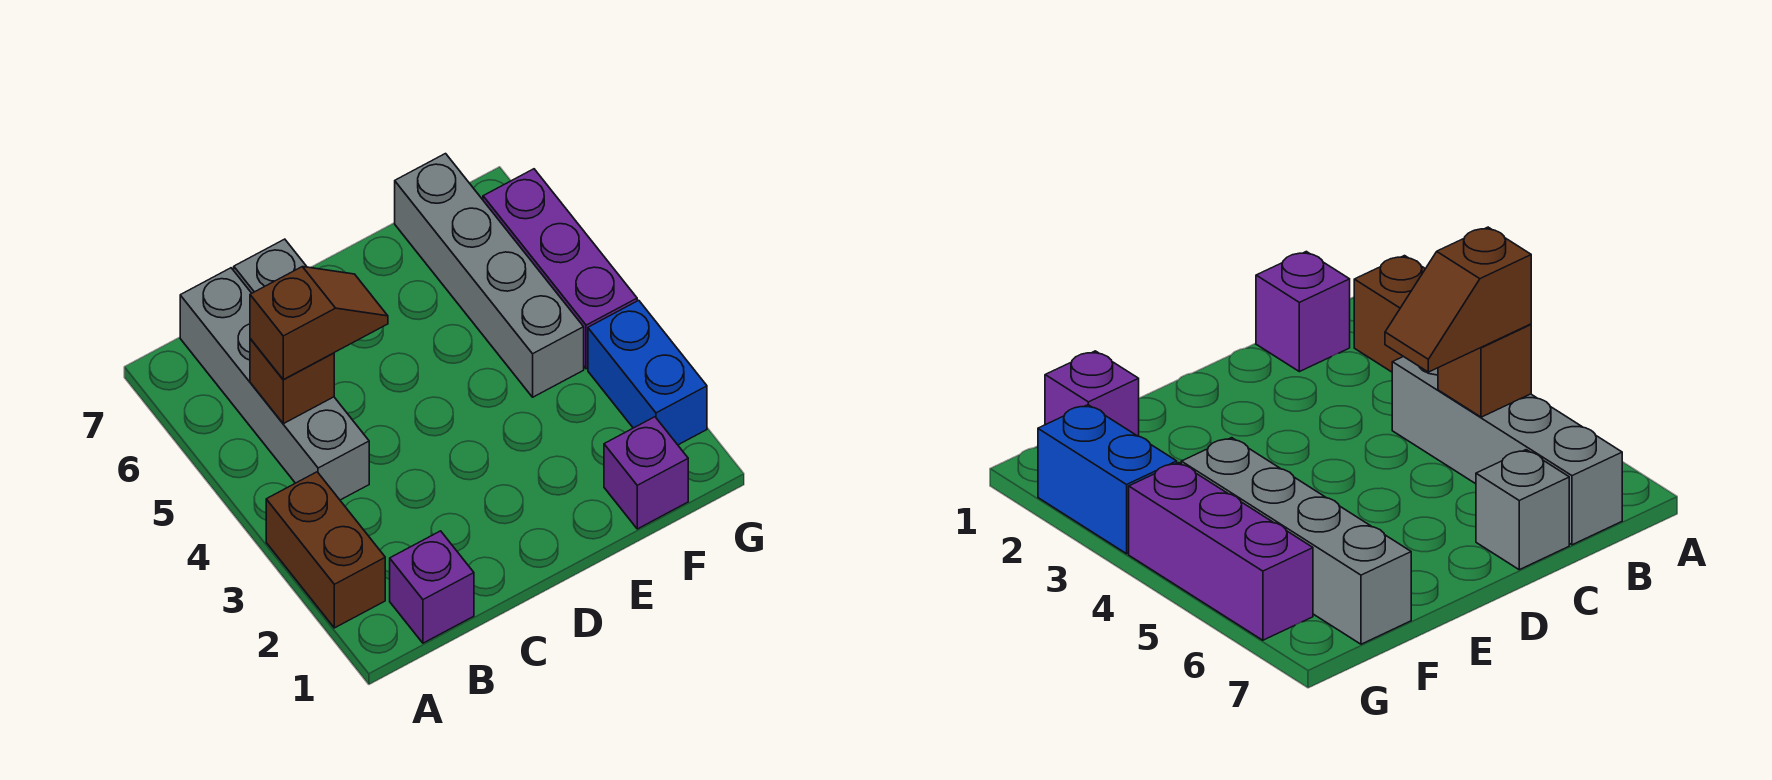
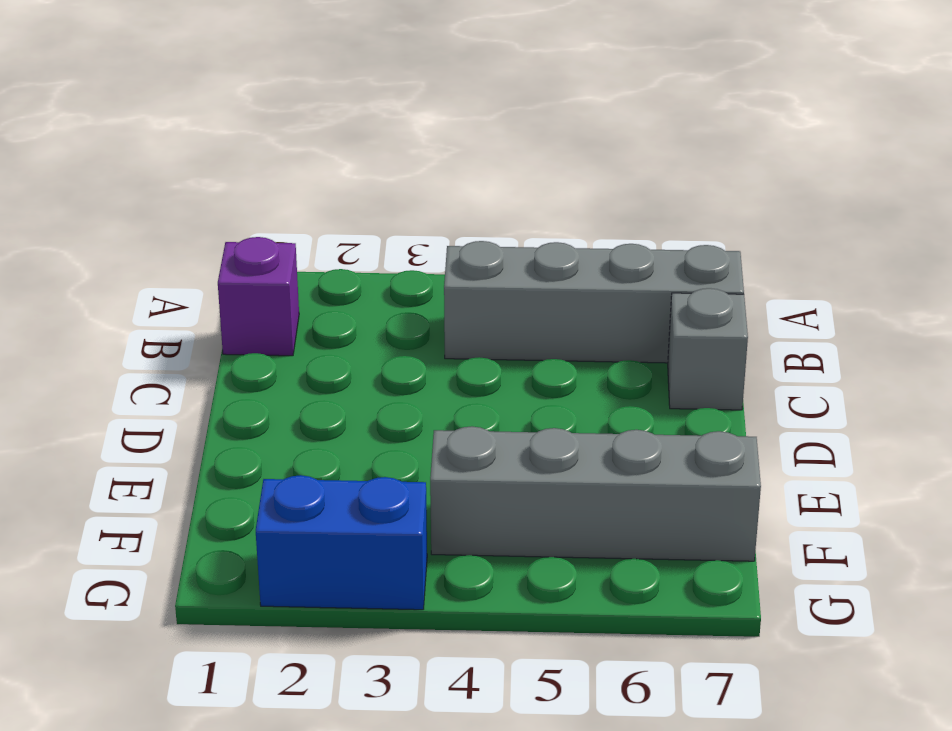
none -> brown 1x2 brick [266,472,385,628]
none -> purple 1x1 brick [604,417,688,529]

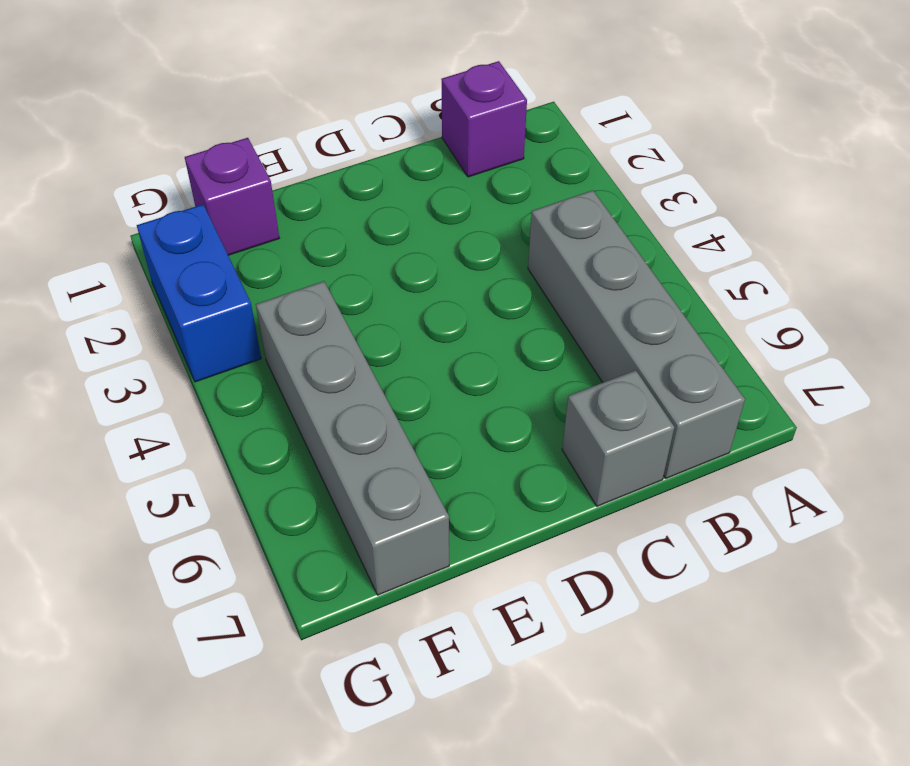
none -> brown 1x2 brick [266,472,385,628]
none -> purple 1x3 brick [483,169,637,369]

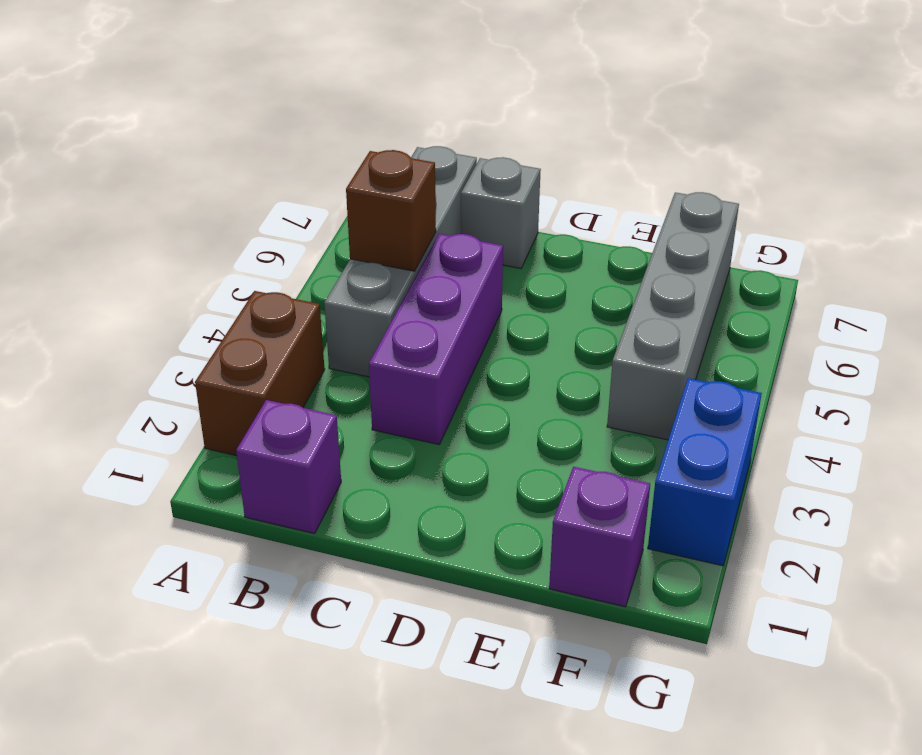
purple 1x3 brick [369,234,503,444] -> purple 1x3 brick moved to [483,169,637,369]
none -> brown 1x2 slope [250,267,388,379]

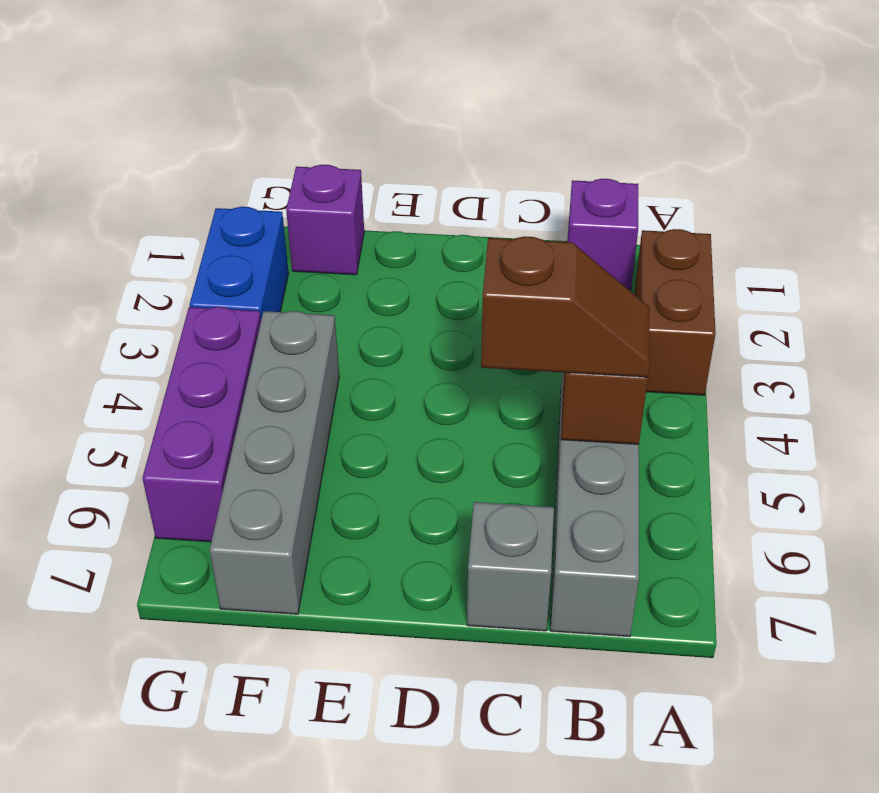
brown 1x2 slope [481,236,650,377] -> brown 1x2 slope turned to [250,267,388,379]

